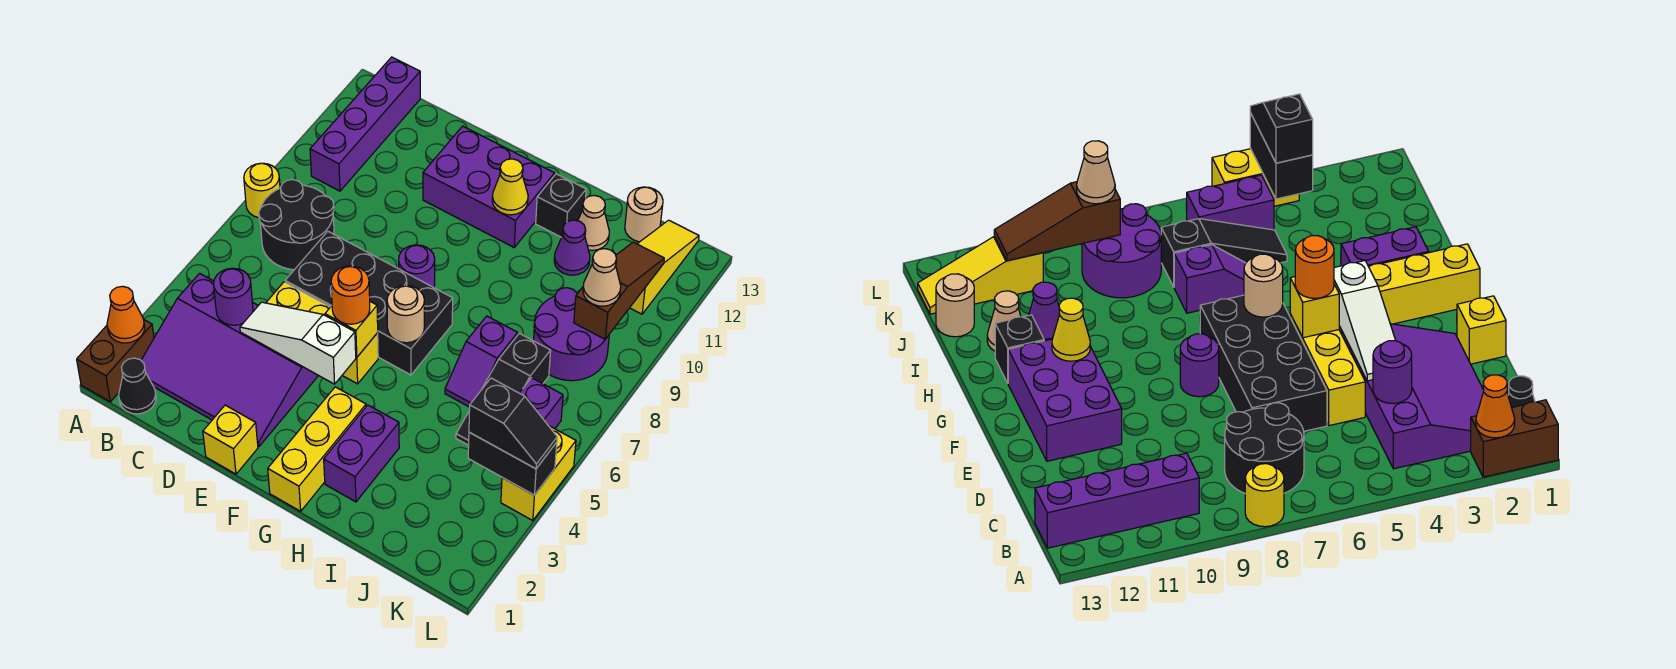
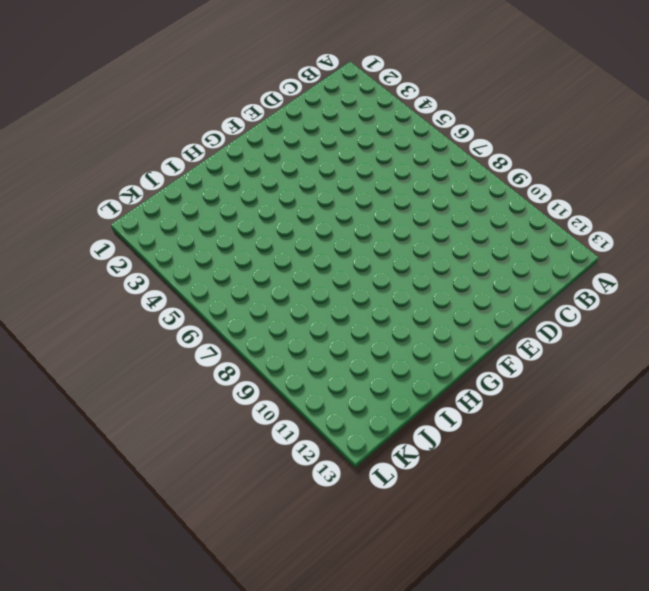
none -> brown 1x2 brick [77,320,154,402]
none -> yellow 1x1 round brick [244,163,280,218]
none -> black 1x1 cone [119,358,156,414]
none -> purple 3x4 slope [141,273,318,447]

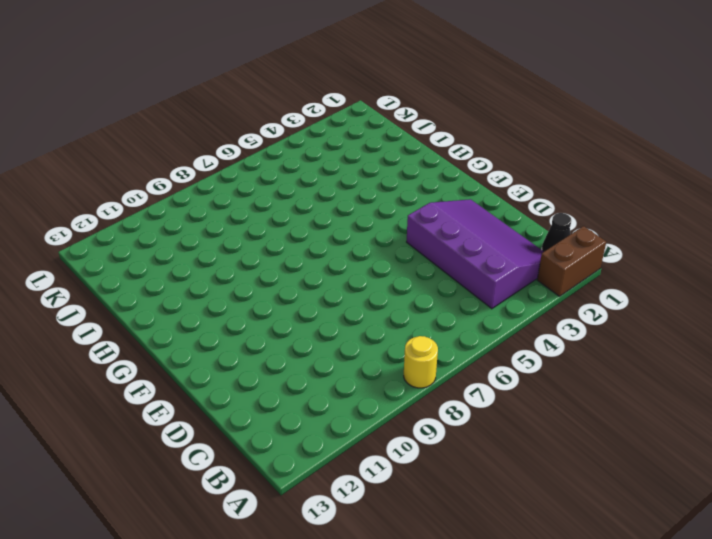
none -> black 2x2 round brick [259,180,334,270]
none -> purple 1x4 brick [310,57,420,191]
none -> yellow 1x3 brick [266,282,378,384]
none -> black 2x4 brick [285,231,453,375]

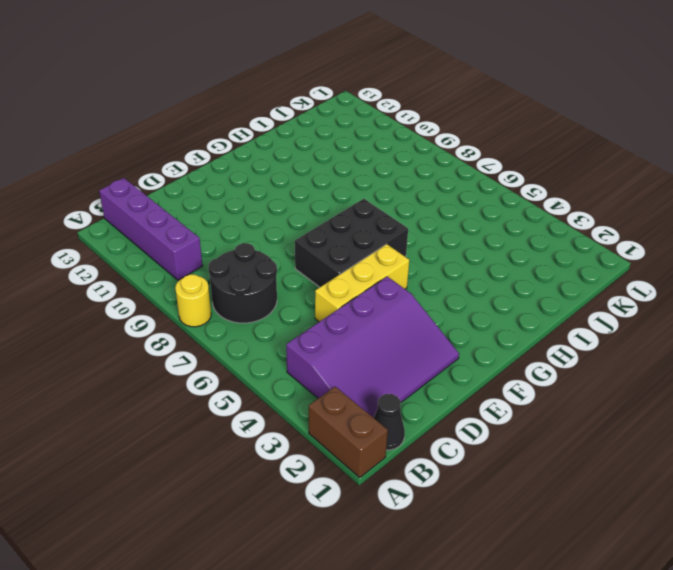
black 2x3 brick [295,199,408,287] -> black 2x4 brick [285,231,453,375]
none -> yellow 1x1 brick [203,405,258,474]
none -> purple 2x3 brick [423,126,555,247]
none -> purple 1x1 round brick [399,245,435,288]
none -> yellow 1x3 brick [268,387,366,511]

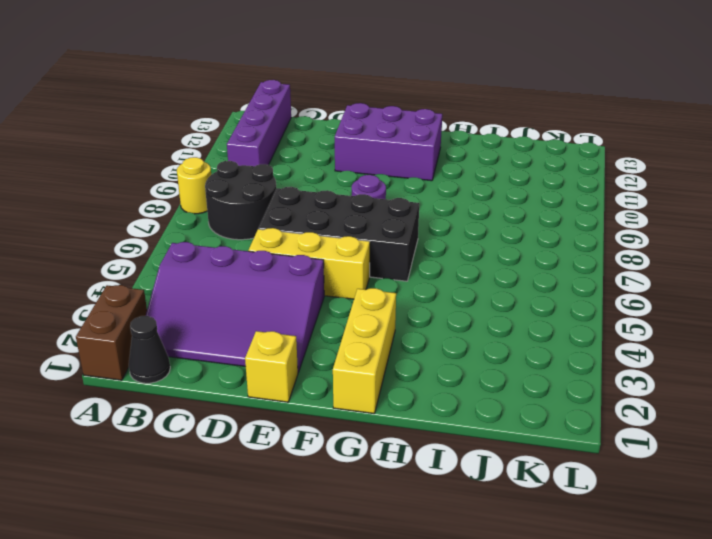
none -> purple 1x2 brick [324,405,399,502]
none -> black 1x1 brick [536,174,586,237]
none -> purple 1x2 slope [445,316,518,407]
none -> purple 1x1 cone [554,220,590,275]

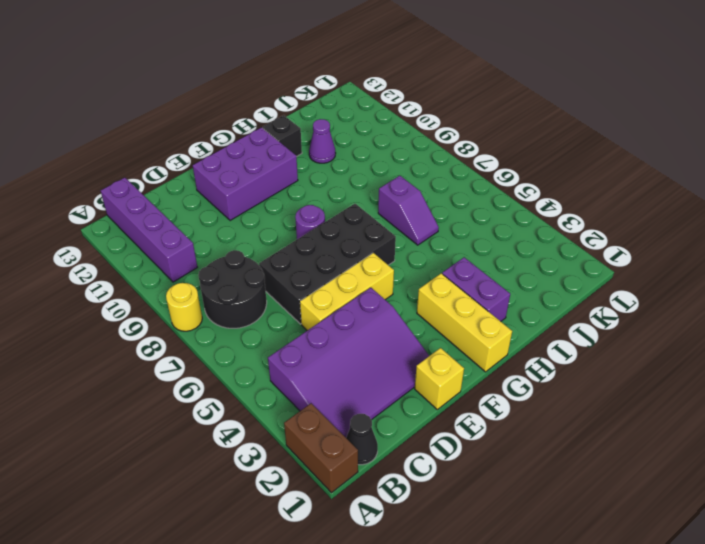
none -> tan 1x1 cone [578,195,609,250]
none -> black 1x3 slope [456,333,551,445]
none -> purple 2x2 round brick [534,288,609,381]
none -> tan 1x1 round brick [625,187,663,242]

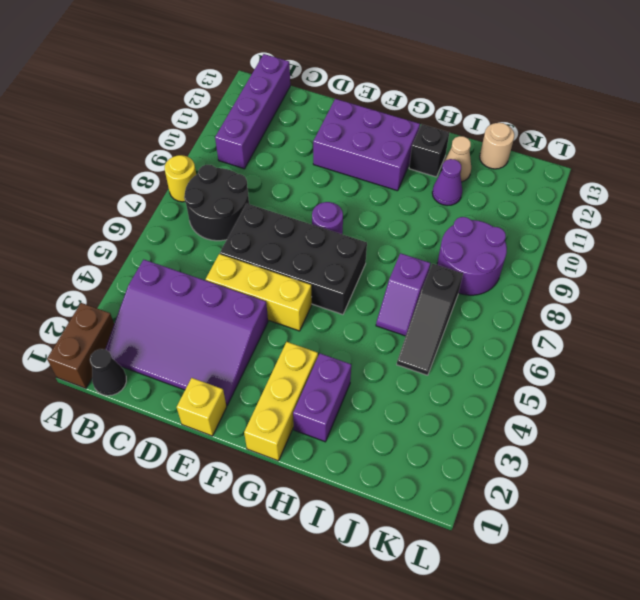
none -> purple 1x2 brick [520,378,563,429]
none -> yellow 1x3 slope [630,220,699,314]
none -> yellow 1x2 brick [501,426,576,521]
none -> orange 1x1 cone [107,286,145,343]

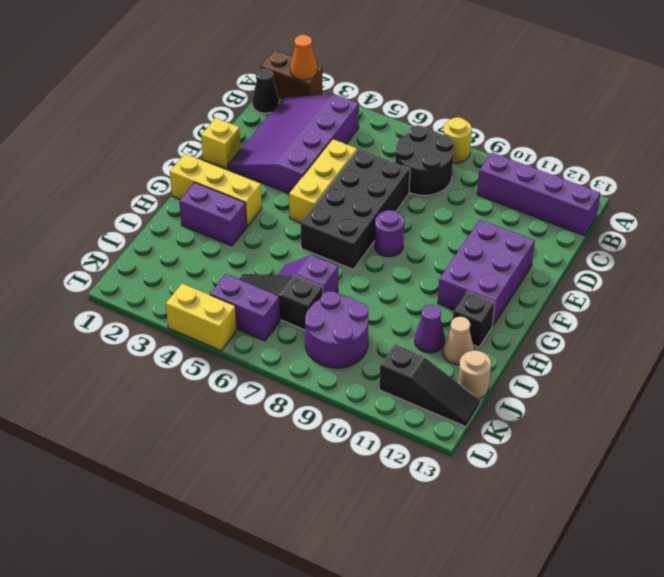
black 1x3 slope [379,344,480,427] -> yellow 1x3 slope [630,220,699,314]
none -> purple 1x1 round brick [213,268,253,325]
none -> white 1x3 slope [240,302,356,384]
none -> yellow 1x1 brick [325,302,378,357]
none -> tan 1x1 round brick [387,285,424,343]

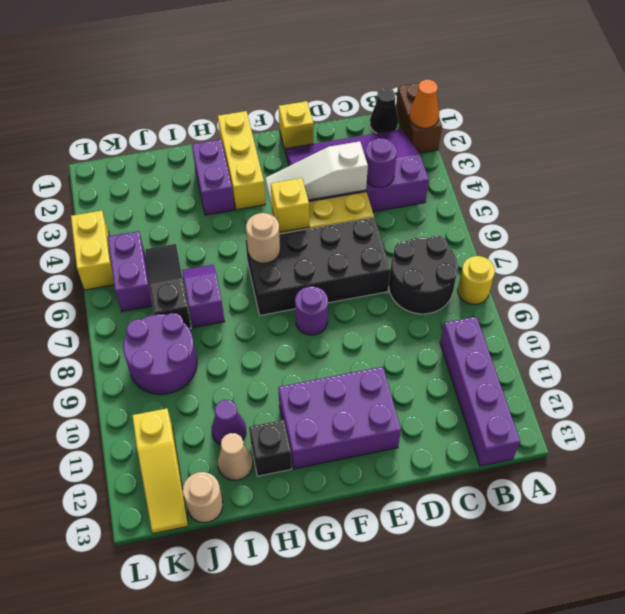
white 1x3 slope [266,141,368,205] -> white 1x3 slope turned to [240,302,356,384]
none -> yellow 1x1 cone [492,159,528,215]
none -> black 1x2 brick [468,432,557,495]
none -> brown 1x3 slope [574,242,664,339]
none -> orange 1x1 round brick [331,266,370,324]

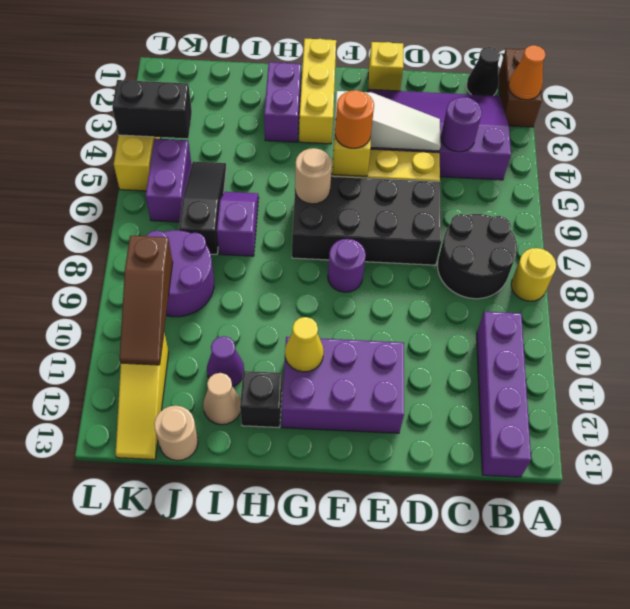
none -> black 1x2 slope [469,378,557,469]
none -> tan 1x1 cone [583,249,621,306]

